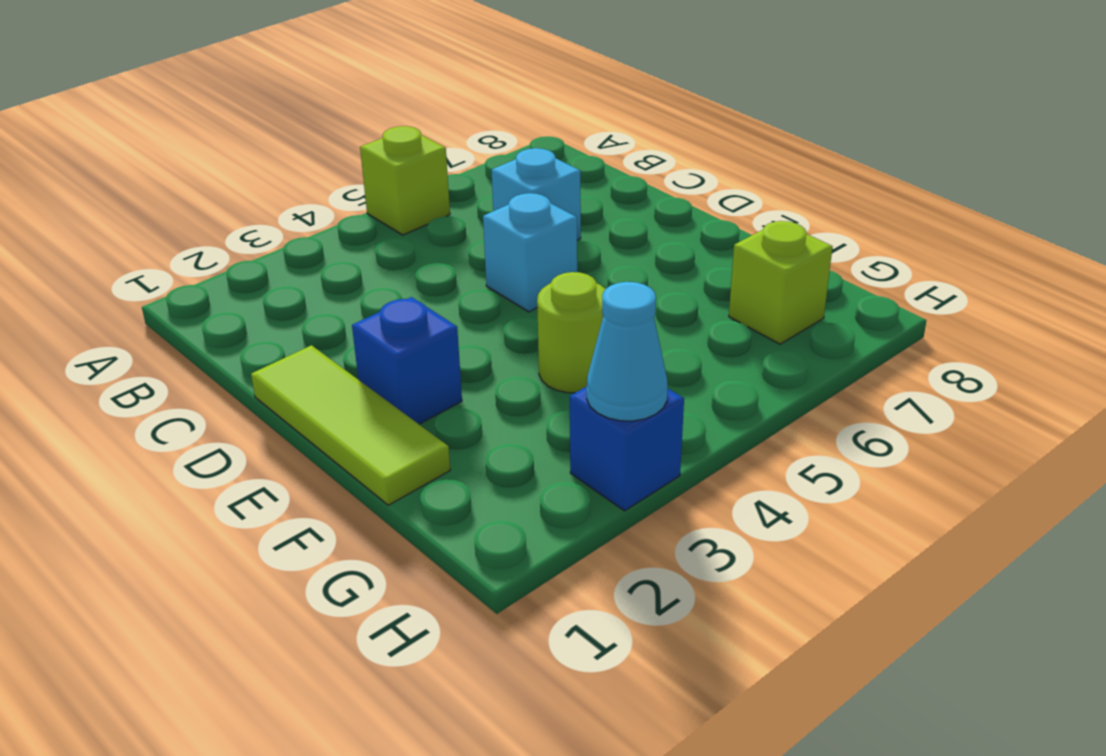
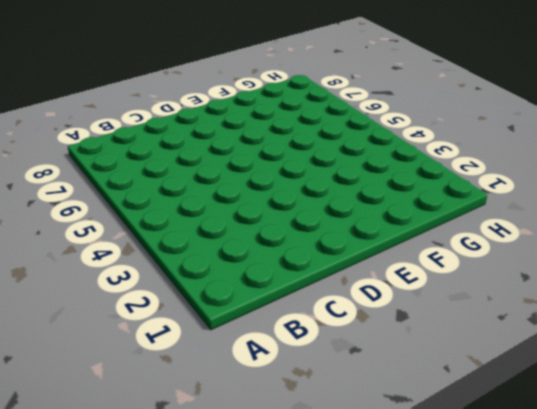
none -> lime 1x1 brick [360,126,450,235]
none -> cyan 1x1 brick [492,148,581,240]

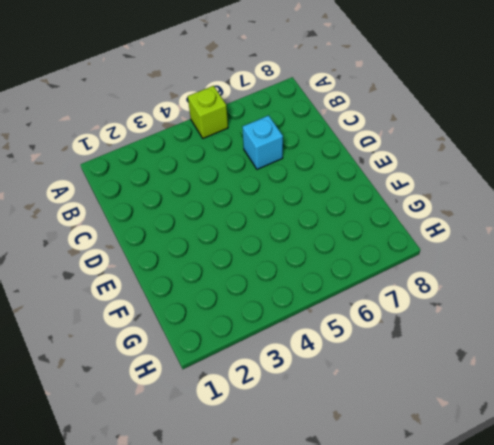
none -> lime 1x3 tile [251,345,450,505]
none -> cyan 1x1 brick [483,193,577,312]

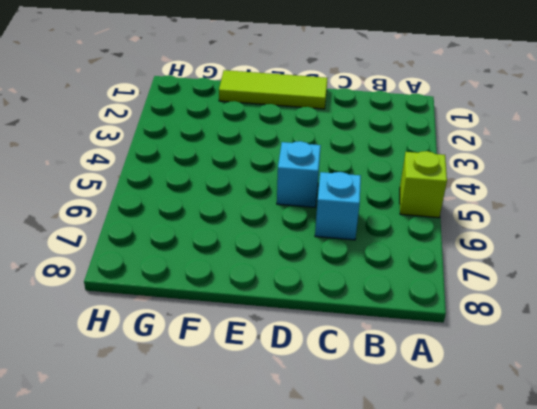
none -> blue 1x1 brick [352,297,462,424]
none -> lime 1x1 round brick [537,272,605,393]

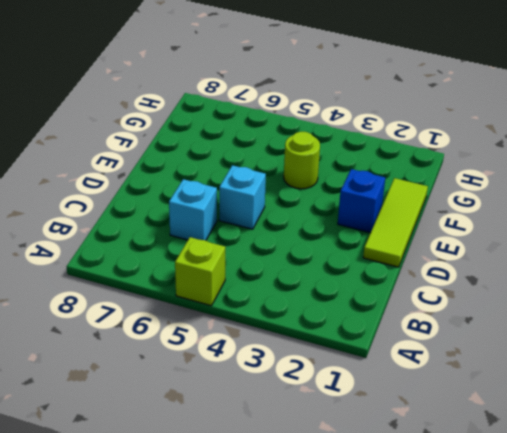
none -> lime 1x1 brick [729,221,833,344]
none -> blue 1x1 brick [570,387,684,511]

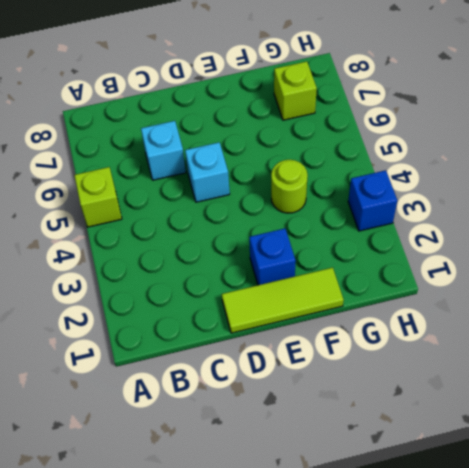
none -> cyan 1x1 cone [587,282,668,421]

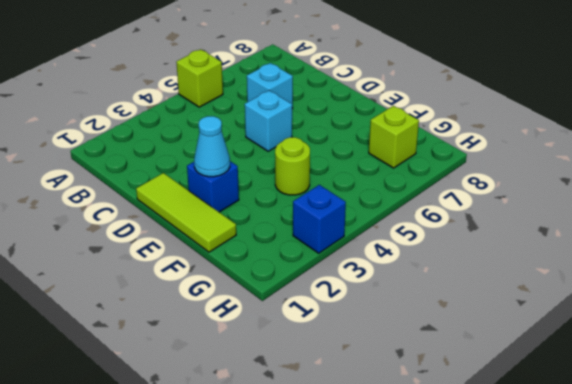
cyan 1x1 cone [194,116,230,177] -> cyan 1x1 cone moved to [587,282,668,421]

